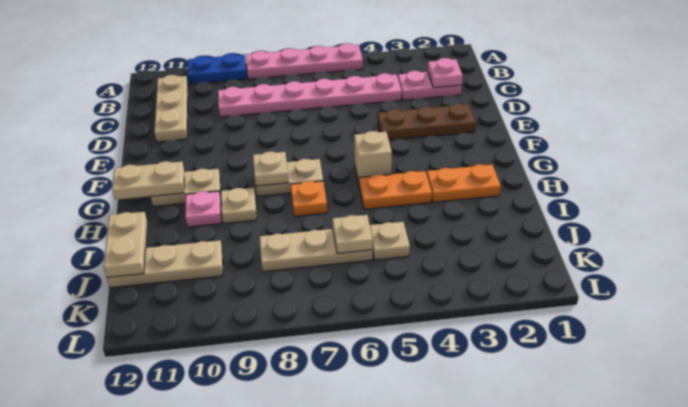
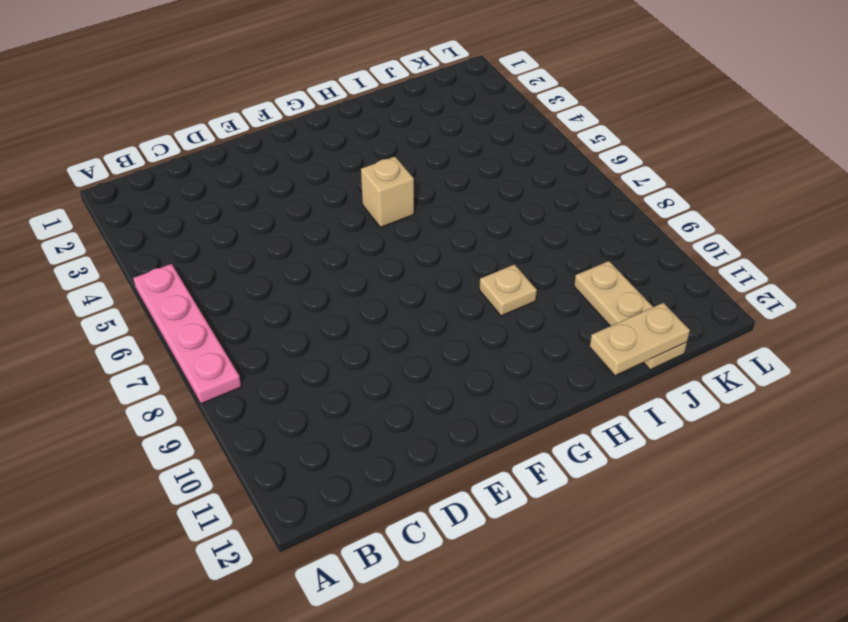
none -> blue 1x2 plate [188,53,247,84]
none -> tan 1x3 plate [155,75,188,142]
none -> pink 1x2 plate [398,71,462,100]

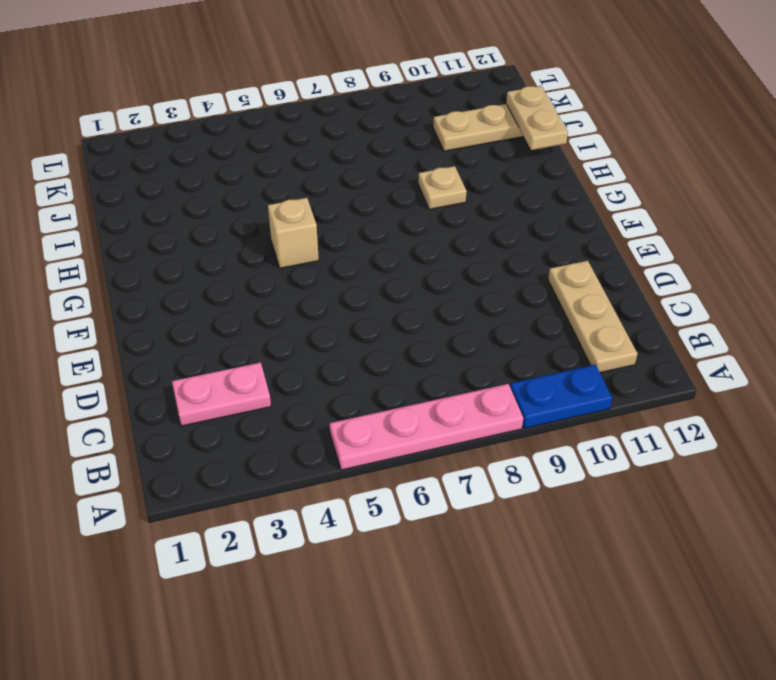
none -> pink 1x6 plate [218,73,402,117]
none -> brown 1x3 plate [378,103,476,140]
none -> tan 1x2 plate [256,159,323,196]

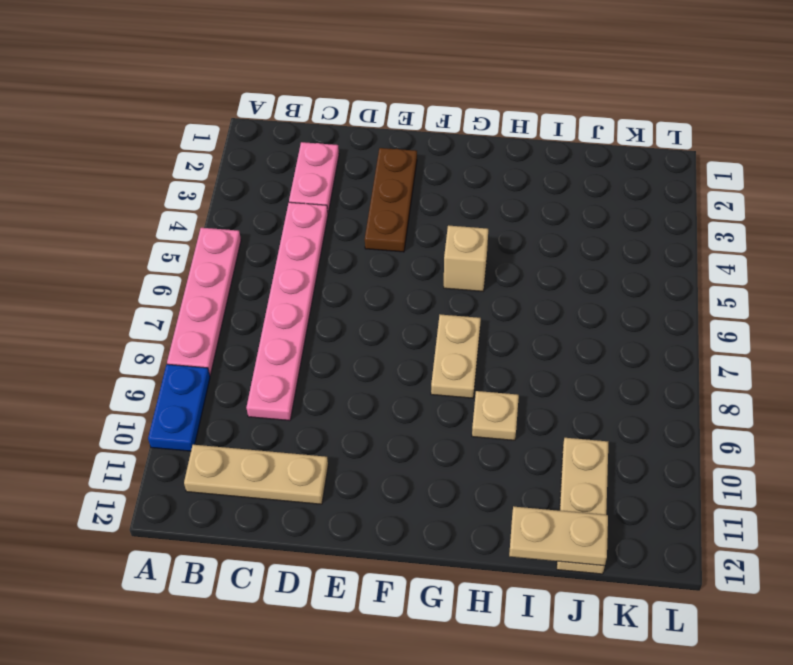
none -> tan 1x2 plate [151,169,221,207]
none -> orange 1x2 plate [427,164,501,202]
none -> orange 1x2 plate [359,171,432,209]

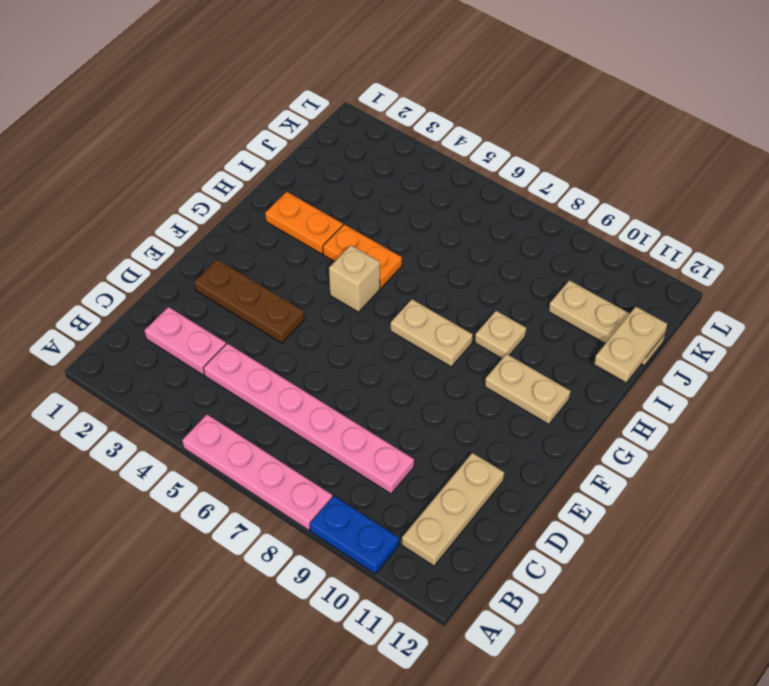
none -> orange 1x1 plate [291,181,327,216]
none -> pink 1x1 plate [185,191,221,227]
none -> tan 1x1 plate [370,222,410,260]

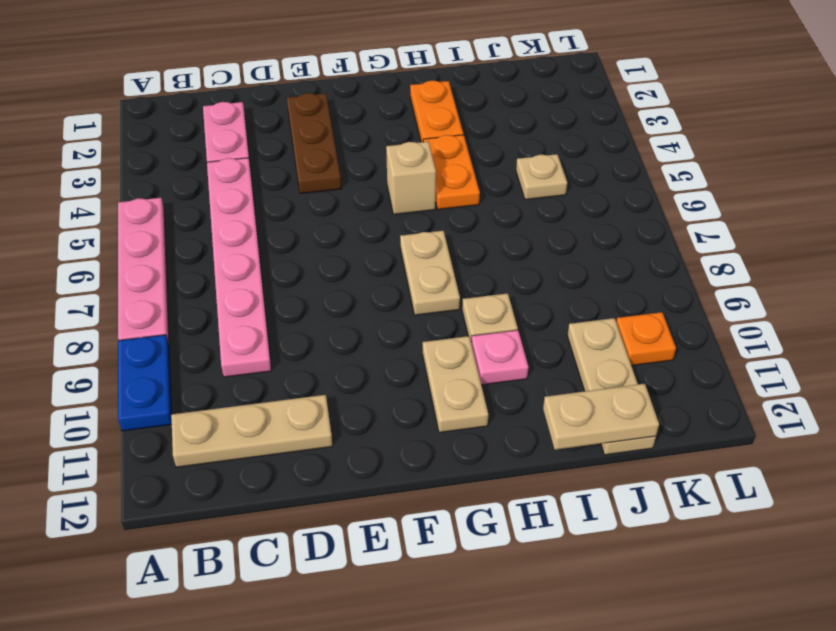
orange 1x1 plate [616,312,676,365] -> orange 1x1 plate moved to [291,181,327,216]
none -> tan 1x3 plate [260,229,373,272]
none -> pink 1x1 plate [428,58,463,88]
none -> tan 1x1 plate [253,151,289,186]

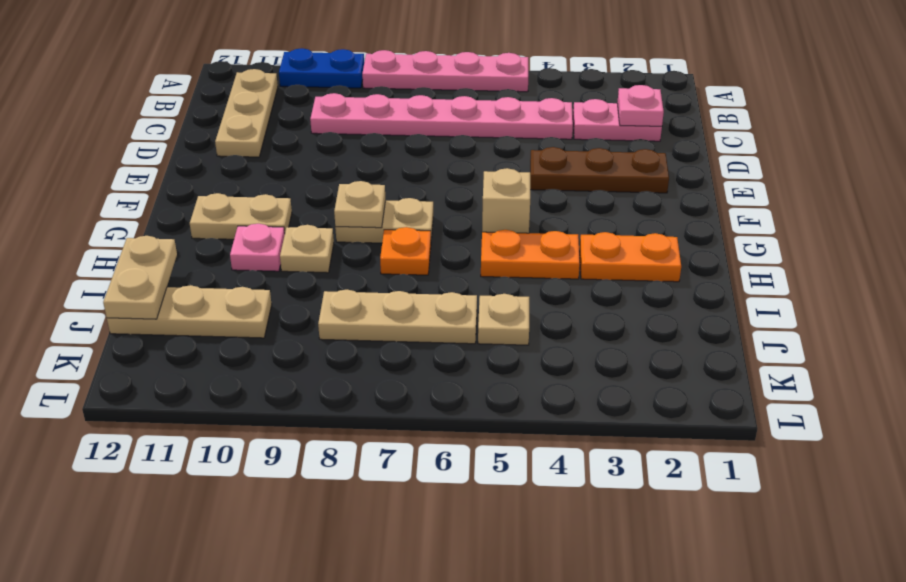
none -> tan 1x2 plate [112,161,184,200]
none -> tan 1x1 plate [332,215,373,254]

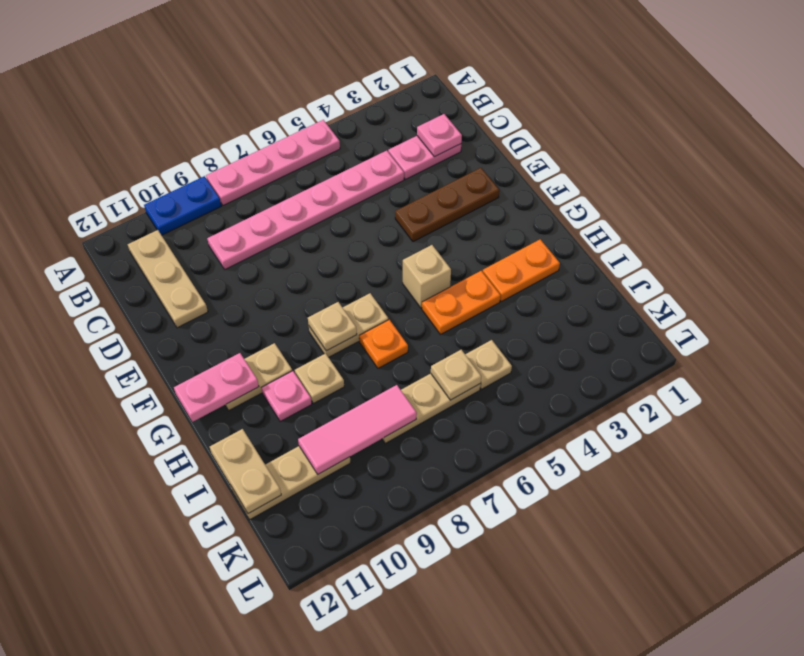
pink 1x2 plate [174,353,259,422] -> tan 1x2 plate [112,161,184,200]
pink 1x3 tile [298,385,417,474] -> none

